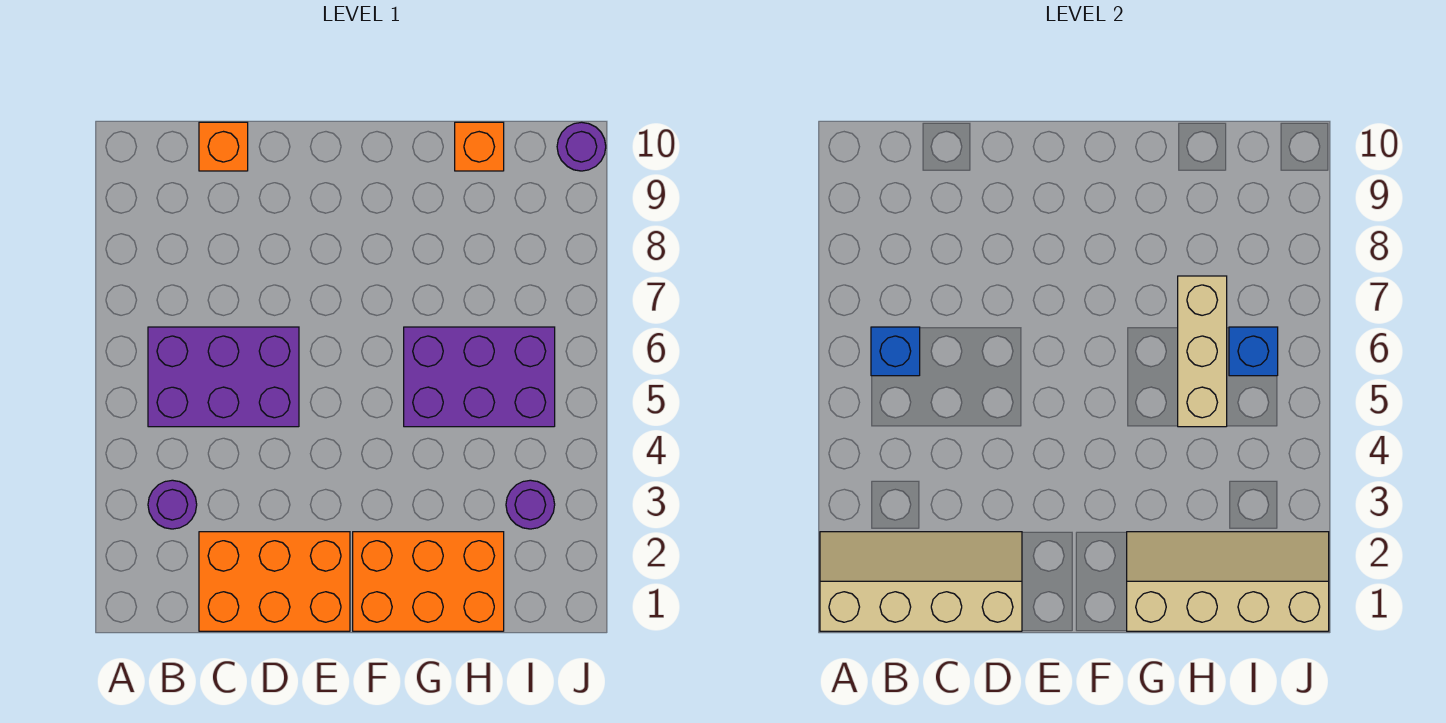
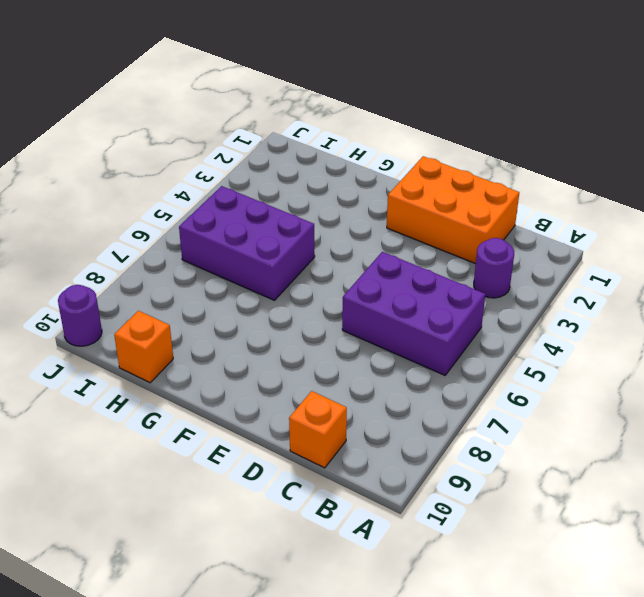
none -> orange 2x3 brick [353,532,504,631]
none -> purple 1x1 round brick [506,480,555,529]
none -> tan 2x4 slope [820,532,1022,631]

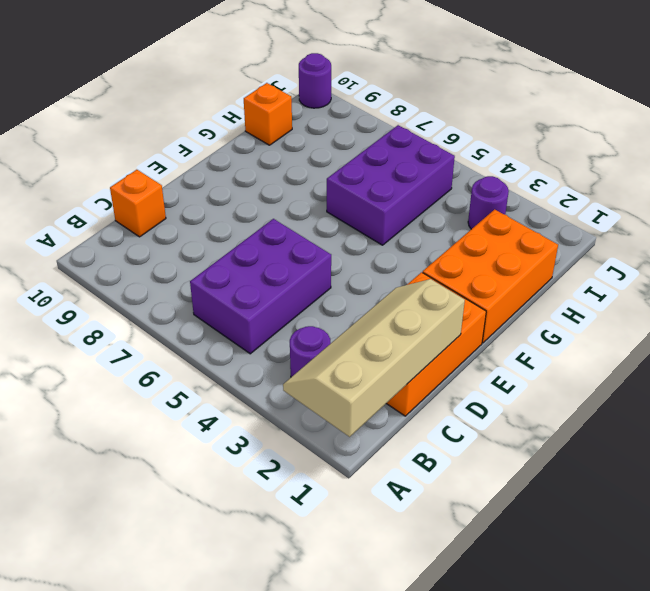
none -> blue 1x1 brick [871,327,920,376]
none -> tan 2x4 slope [1127,532,1329,631]
none -> tan 1x3 brick [1178,276,1227,427]

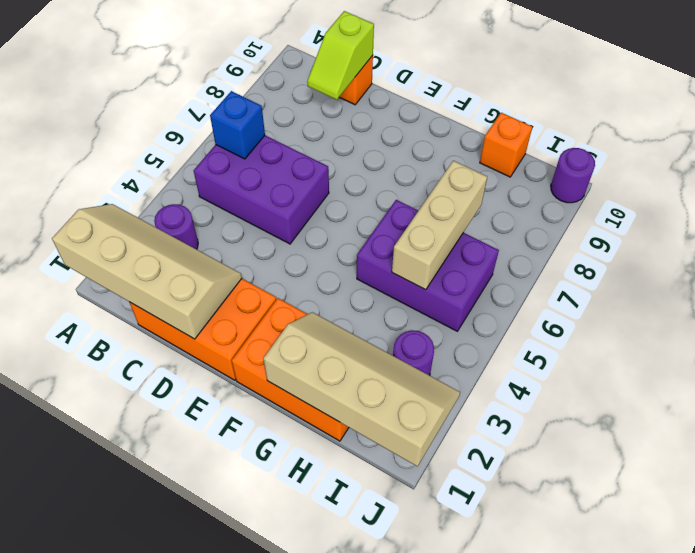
lime 1x2 slope [307,11,374,100] -> none
none -> blue 1x1 brick [1229,327,1278,376]

